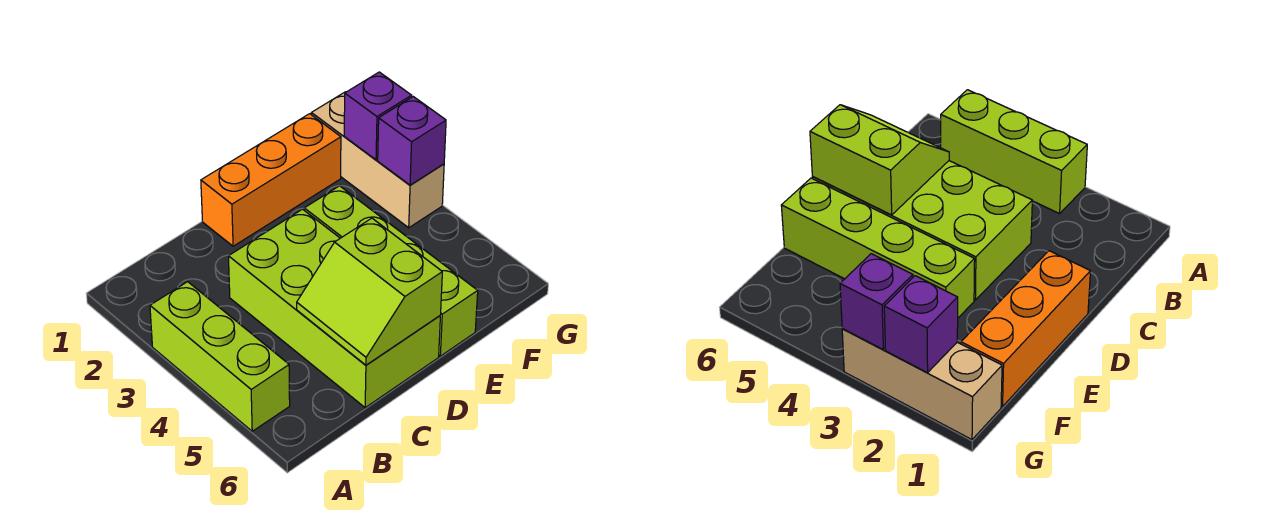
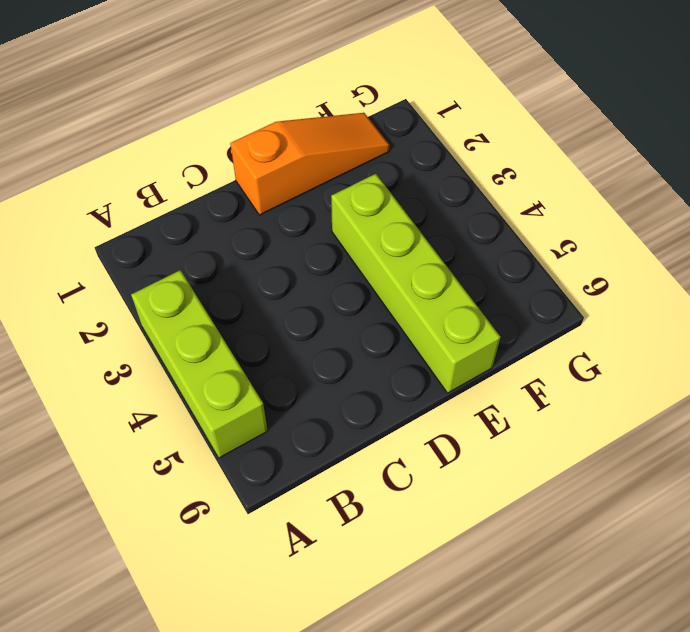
orange 1x3 slope [230,113,390,215] -> orange 1x3 brick [201,114,341,246]
none -> lime 2x4 brick [228,209,440,408]
none -> tan 1x3 brick [311,92,444,228]

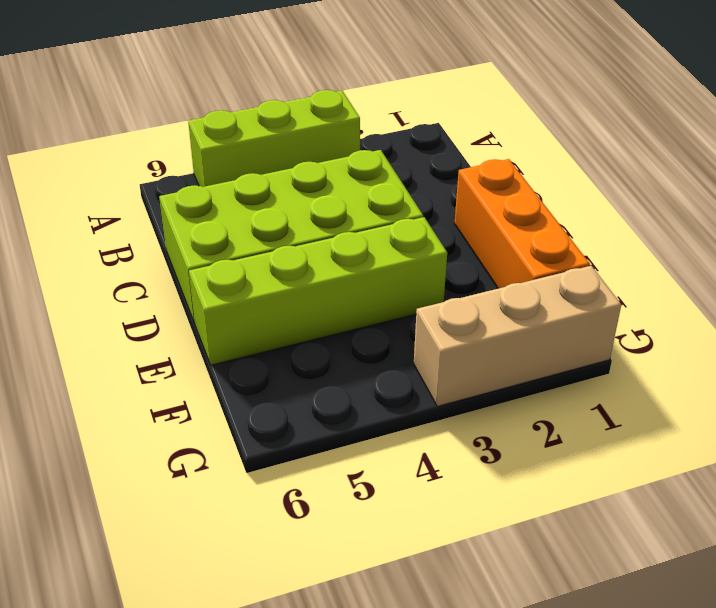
none -> lime 2x2 slope [297,218,442,365]
none -> purple 1x1 brick [344,72,412,160]

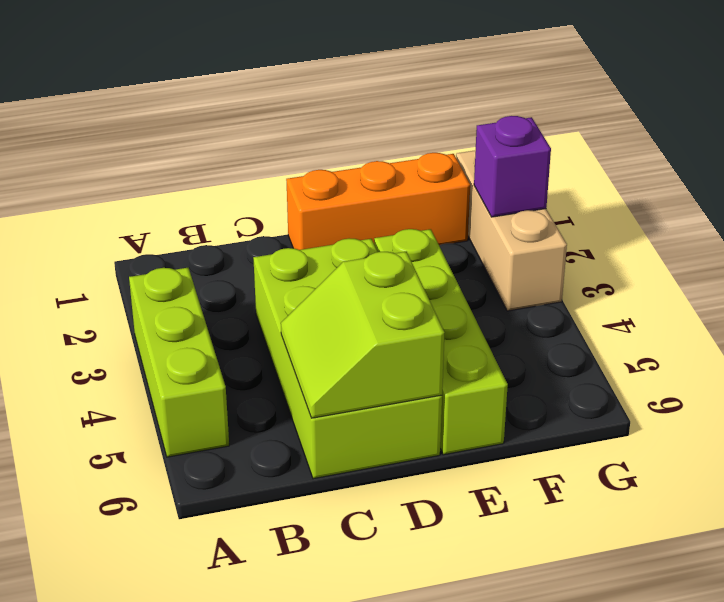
none -> purple 1x1 brick [378,97,446,185]

